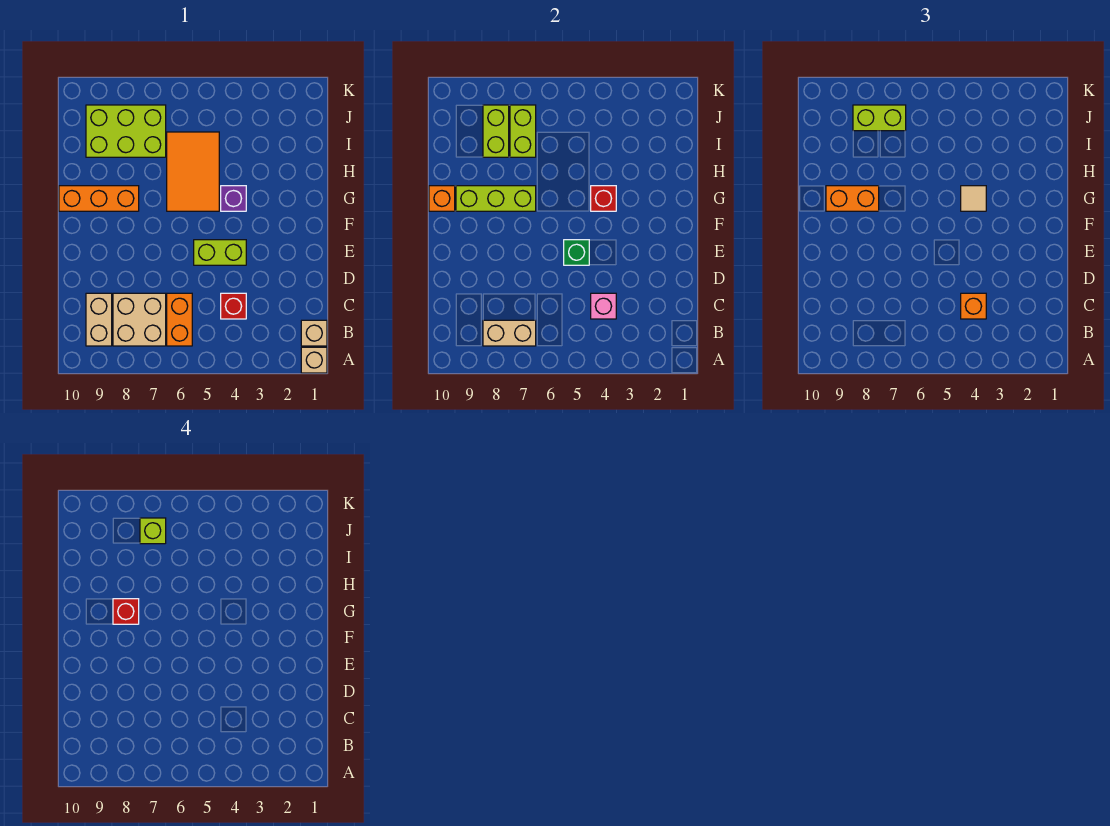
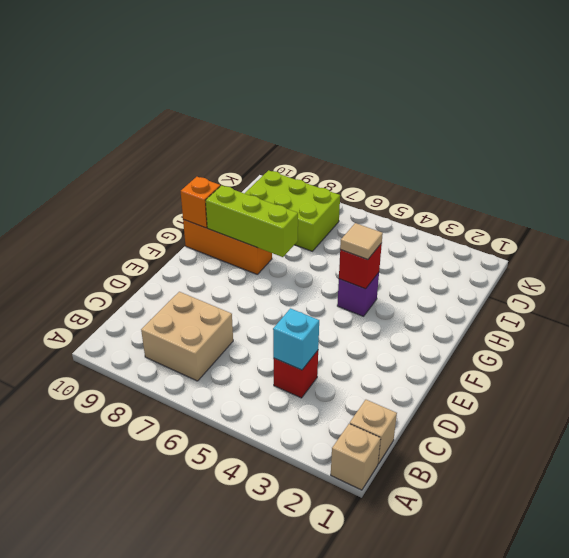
cyan 1x1 brick [273,308,319,370] -> pink 1x1 brick [591,293,616,319]
none -> orange 1x2 brick [167,293,192,346]
none -> tan 1x2 brick [86,293,112,346]
none -> lime 1x2 brick [194,240,246,265]

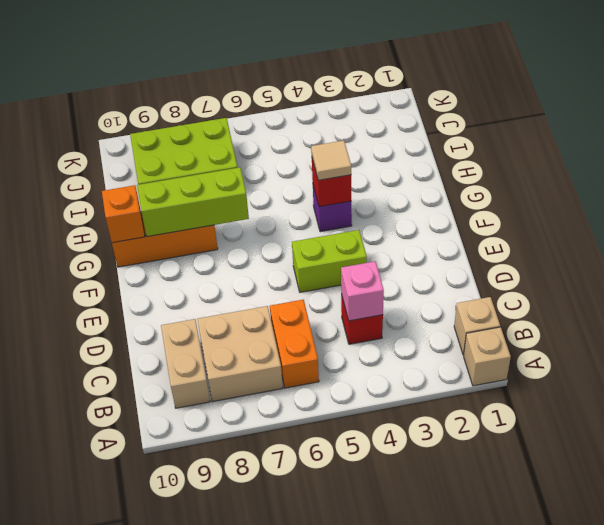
none -> orange 2x3 tile [167,132,219,211]
none -> tan 1x2 brick [483,320,536,346]
none -> green 1x1 brick [564,240,589,265]

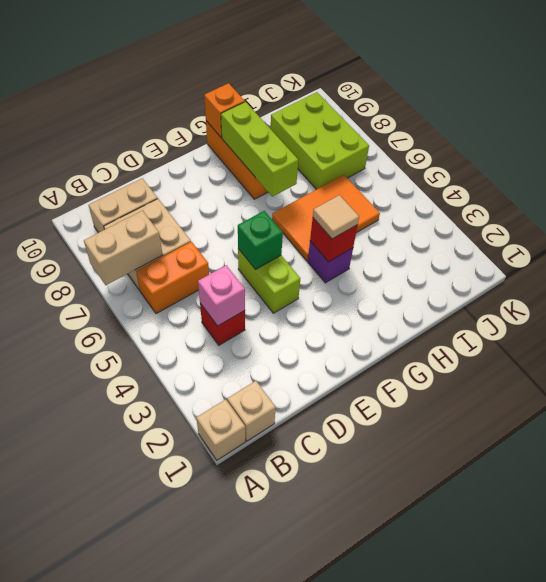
tan 1x2 brick [84,211,163,285] -> tan 1x2 brick turned to [483,320,536,346]
none -> lime 1x2 brick [510,105,536,157]
none -> lime 1x2 brick [483,105,509,157]
none -> orange 1x1 brick [961,293,986,319]

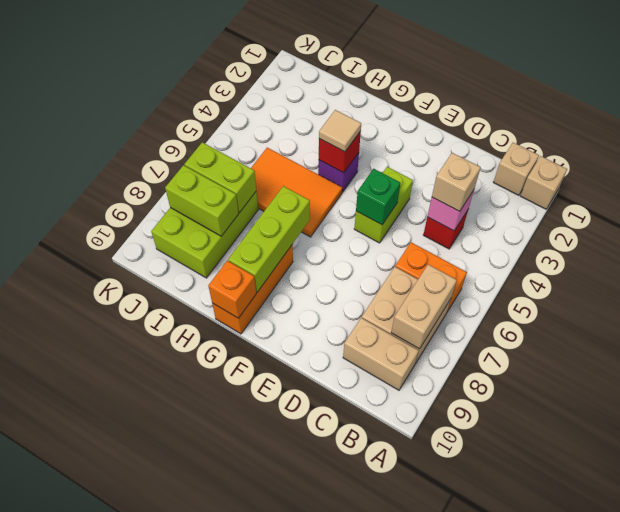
tan 1x1 brick [432,153,481,211] -> orange 1x1 brick [961,293,986,319]
none -> orange 1x2 brick [826,186,879,211]
none -> lime 1x2 brick [853,105,906,131]
none -> red 1x1 brick [113,599,139,624]

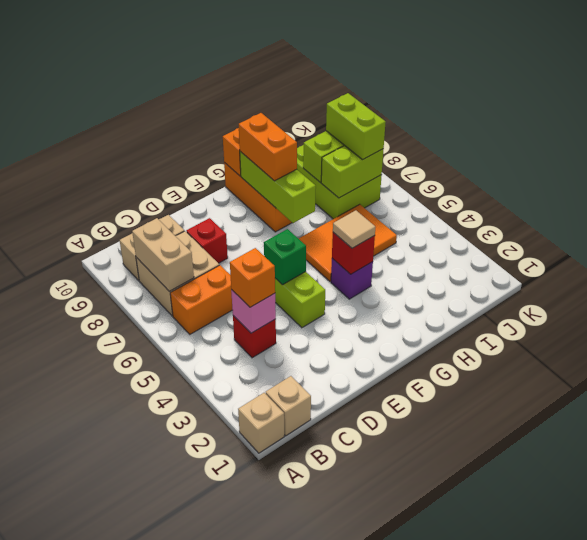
red 1x1 brick [187,218,228,263] -> red 1x1 brick moved to [113,599,139,624]
none -> lime 1x1 brick [140,518,166,544]

